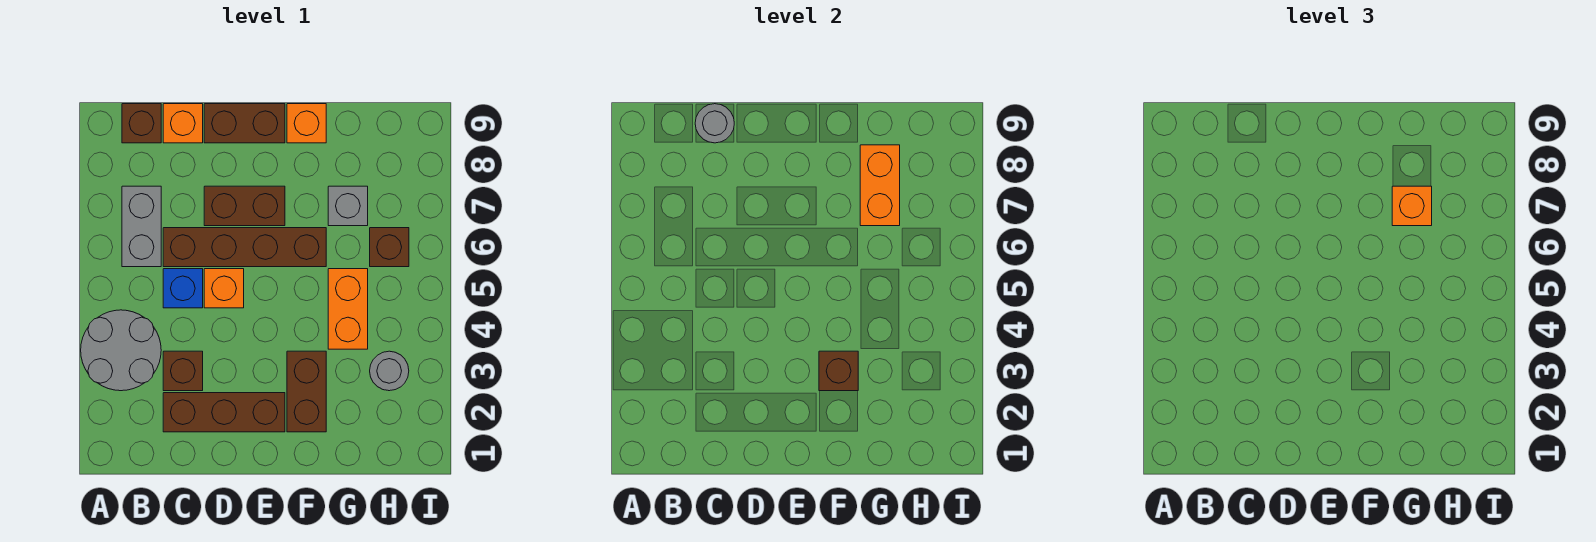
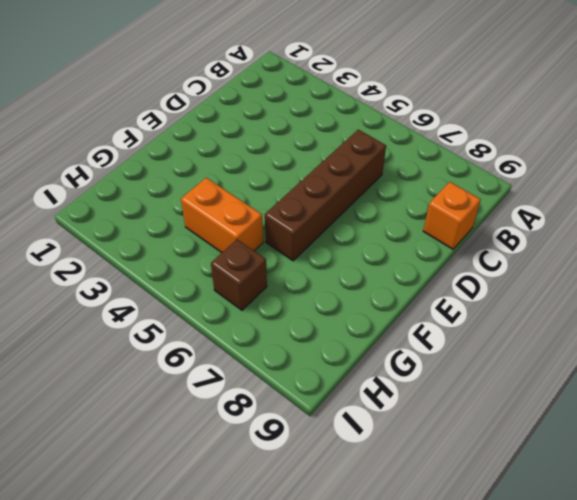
none -> grey 2x2 round brick [81,310,161,391]
none -> grey 1x2 brick [122,186,161,267]
none -> brown 1x1 brick [122,104,161,143]

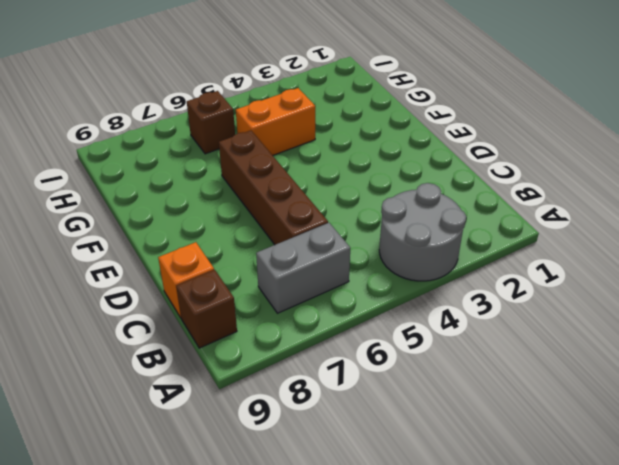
none -> brown 1x3 brick [163,393,285,432]
none -> brown 1x1 brick [163,351,203,391]
none -> blue 1x1 brick [163,269,203,308]

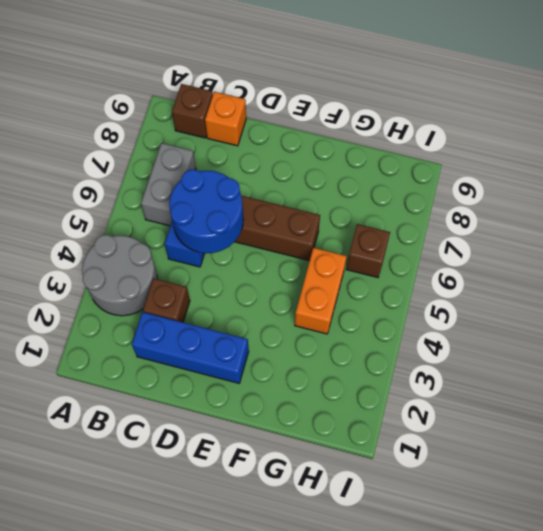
blue 1x3 brick [132,312,249,383] -> brown 1x3 brick [163,393,285,432]
blue 2x2 round brick [169,170,243,253] -> none
none -> orange 1x1 brick [204,269,244,308]
none -> brown 1x2 brick [204,186,285,226]
none -> brown 1x2 brick [204,104,285,143]

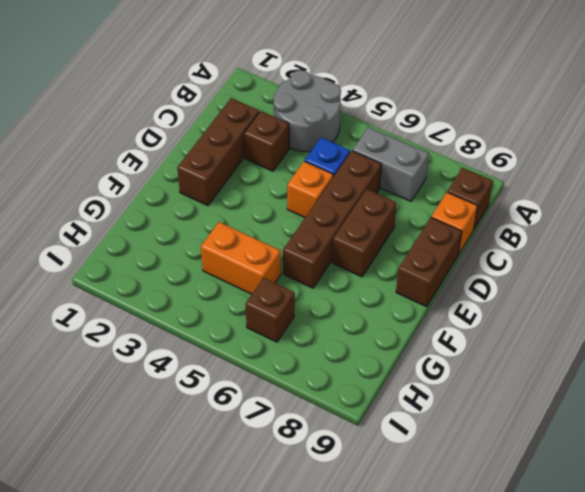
none -> brown 1x2 brick [287,351,326,432]
none -> orange 1x1 brick [287,104,326,143]
none -> grey 1x1 brick [328,186,368,226]

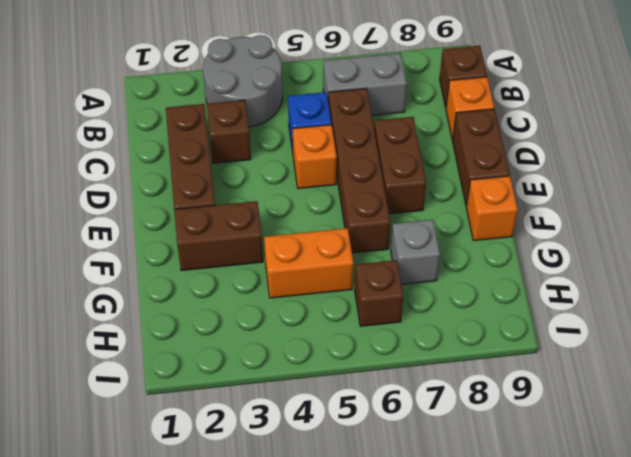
none -> grey 1x1 round brick [370,351,409,391]
none -> grey 1x1 round brick [695,104,734,143]
none -> brown 1x1 brick [819,351,858,391]

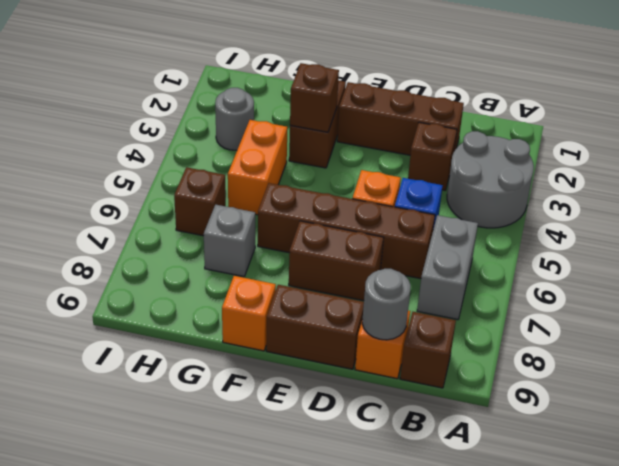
none -> orange 1x2 brick [860,145,900,226]
none -> orange 1x1 brick [1392,186,1432,226]

